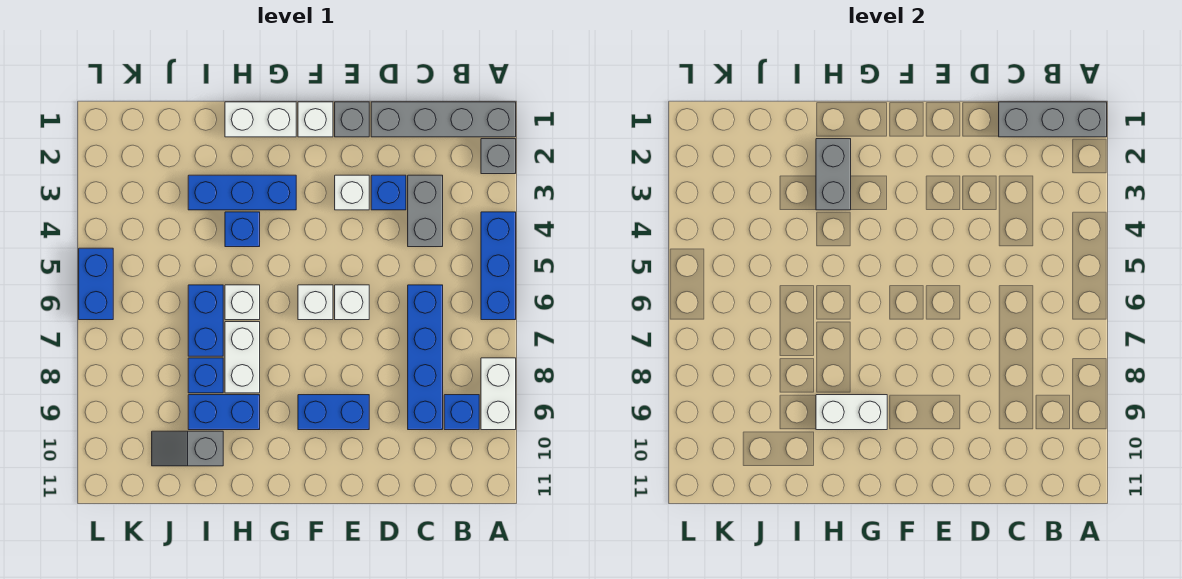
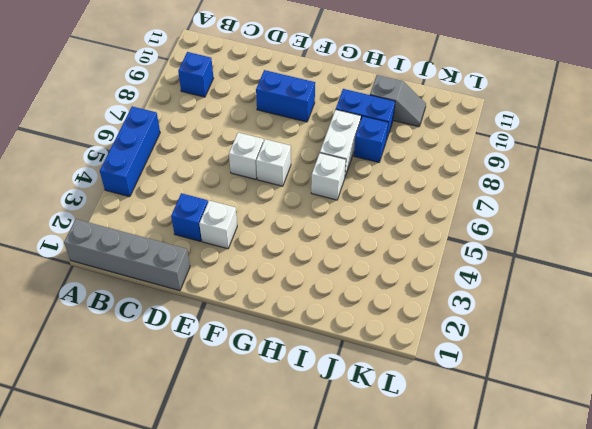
none -> grey 1x1 brick [481,139,516,174]
none -> white 1x2 brick [481,358,516,430]
none -> grey 1x2 brick [408,175,443,247]

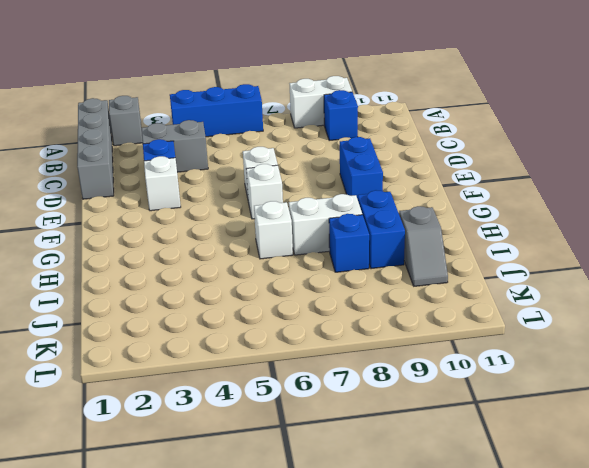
none -> blue 1x4 brick [408,285,443,430]
none -> grey 1x1 brick [335,102,369,137]
none -> white 1x1 brick [298,102,333,137]

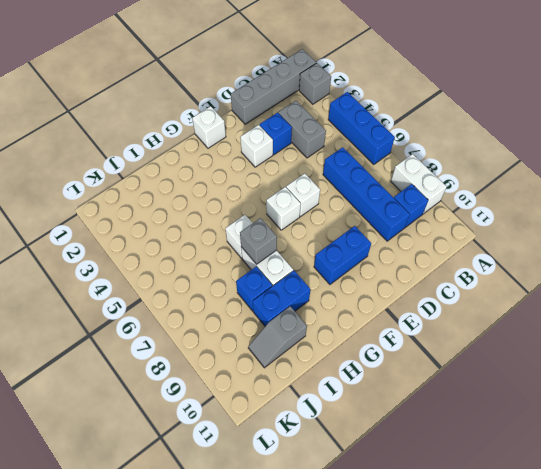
grey 1x1 brick [240,218,277,264] -> grey 1x1 brick moved to [335,102,369,137]
none -> white 1x2 brick [225,102,296,137]
none -> blue 1x3 brick [188,175,296,210]
none -> blue 1x1 brick [225,212,260,247]

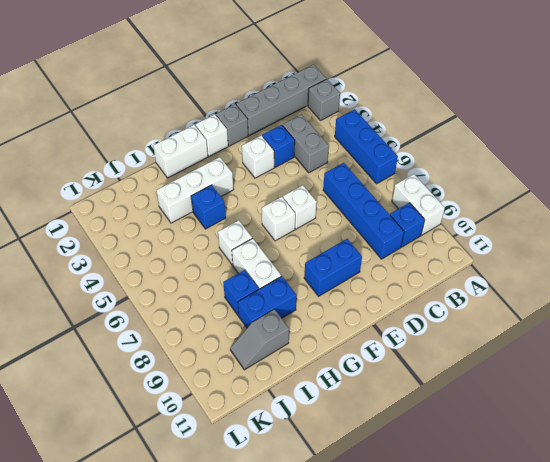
white 1x3 brick [156,157,233,223] -> blue 1x3 brick [188,175,296,210]
none -> blue 1x2 brick [188,285,223,356]
none -> blue 1x2 brick [79,248,113,320]
none -> grey 1x3 brick [999,102,1107,137]

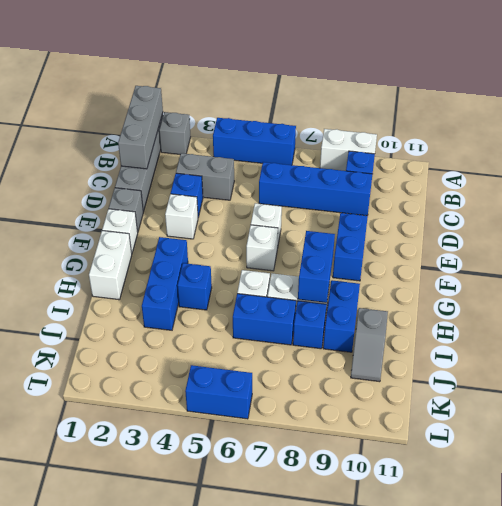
blue 1x2 brick [298,231,335,303] -> none
none -> white 1x2 brick [816,395,887,430]
none -> grey 1x2 brick [816,139,851,210]

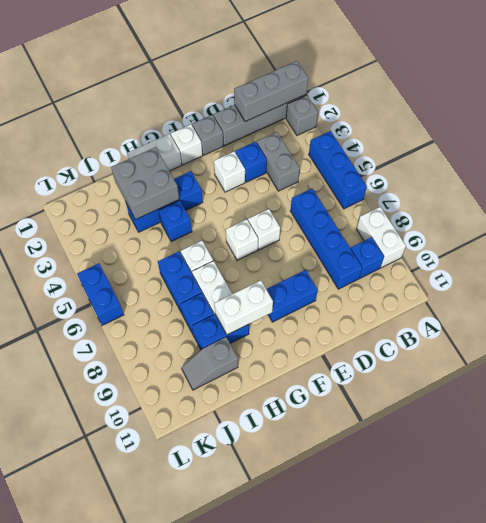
grey 2x2 brick [111,147,179,220] -> grey 1x2 brick [816,139,851,210]

